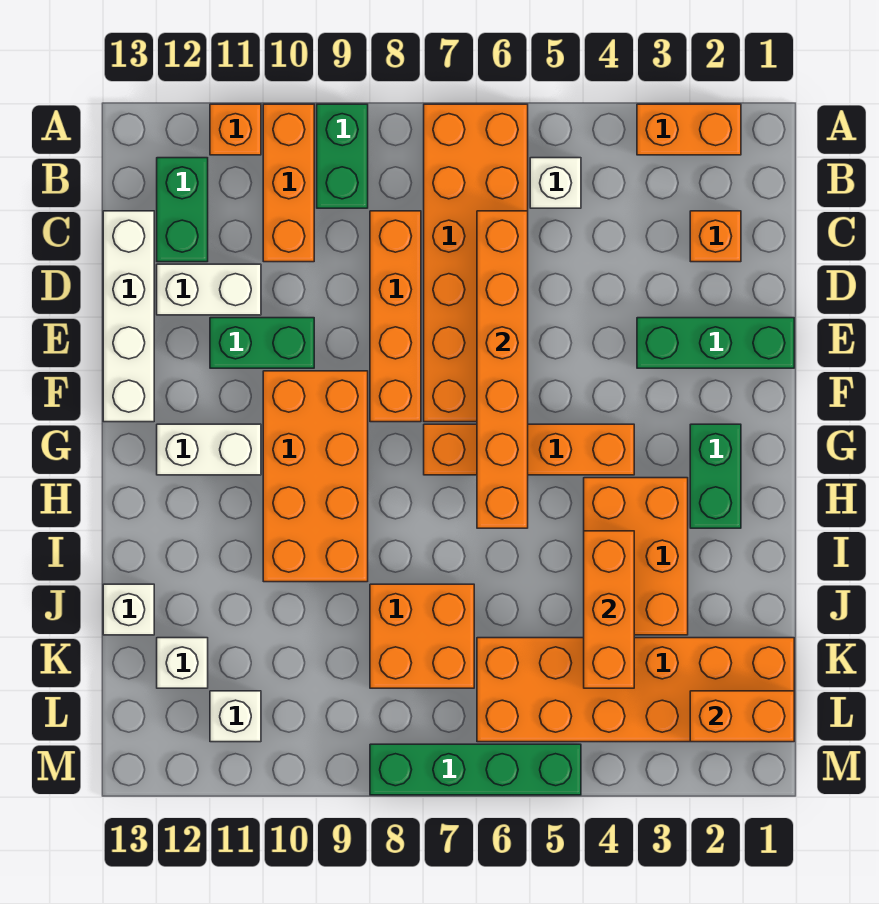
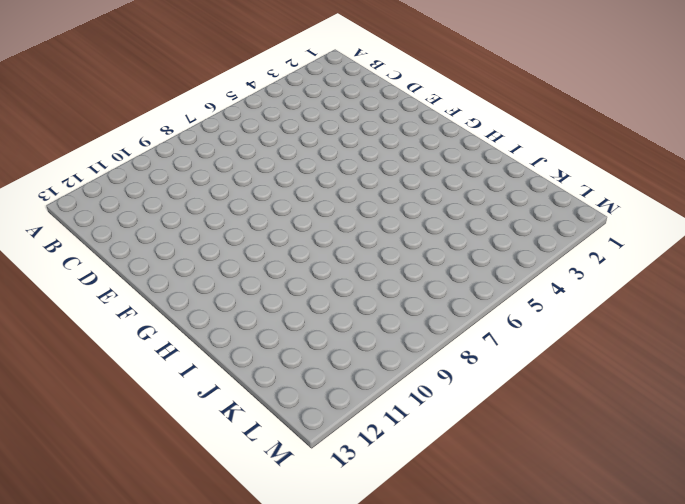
none -> orange 1x2 brick [637,104,741,155]
none -> orange 2x6 brick [424,104,528,422]
none -> green 1x2 brick [317,104,368,208]

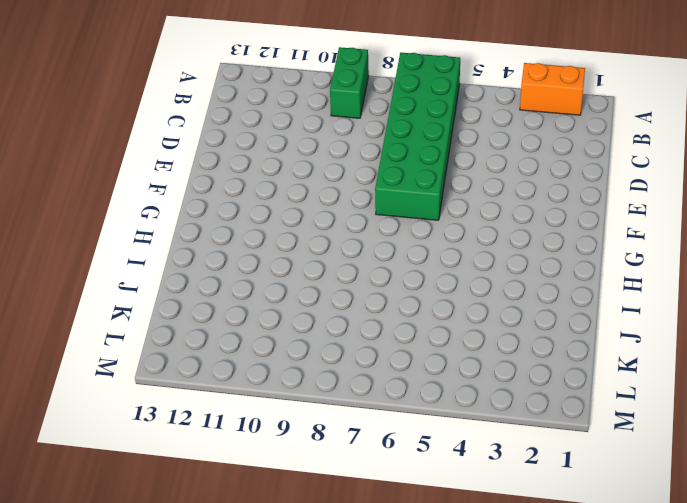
green 2x6 brick [375,53,460,220] -> orange 2x6 brick [424,104,528,422]
none -> orange 1x3 brick [263,104,314,262]
none -> orange 1x1 brick [210,104,261,155]
none -> white 1x1 brick [530,158,581,208]

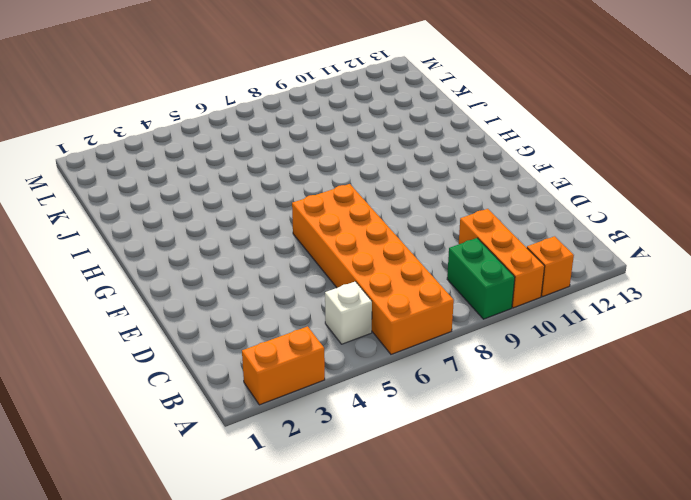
none -> green 1x2 brick [157,158,208,262]
none -> orange 1x1 brick [690,211,741,262]
none -> orange 1x4 brick [370,211,421,422]

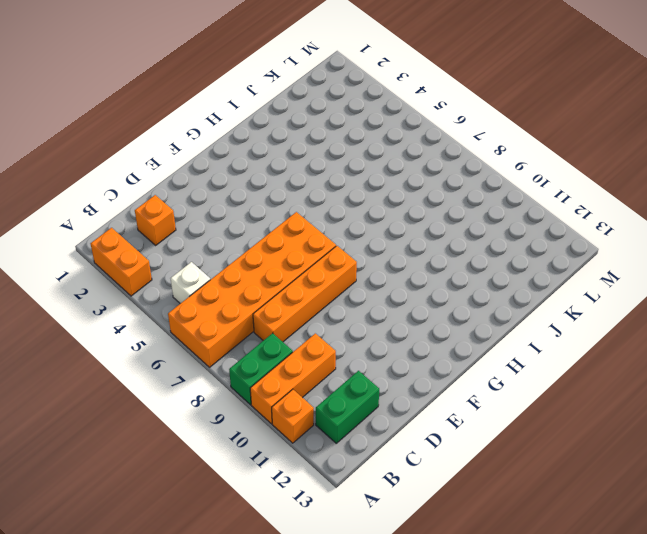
none -> white 1x4 brick [103,211,154,422]
none -> white 1x2 brick [157,264,261,315]
none -> green 1x3 brick [637,318,794,368]

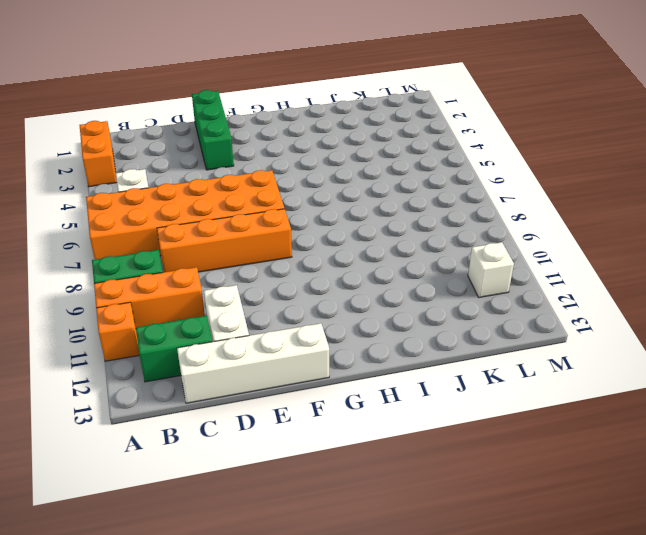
none -> orange 1x1 brick [690,211,741,262]
none -> green 1x2 brick [210,318,314,368]
none -> orange 2x4 brick [263,371,368,582]

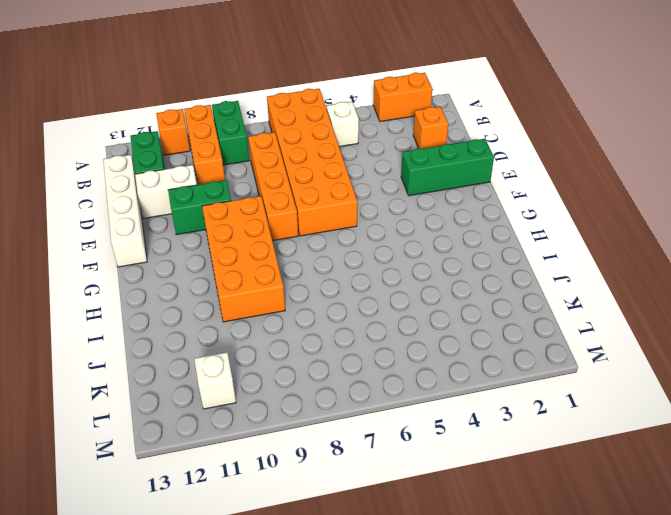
none -> green 1x2 brick [690,424,741,528]
none -> orange 1x4 brick [424,424,634,475]
none -> white 1x2 brick [157,424,261,475]

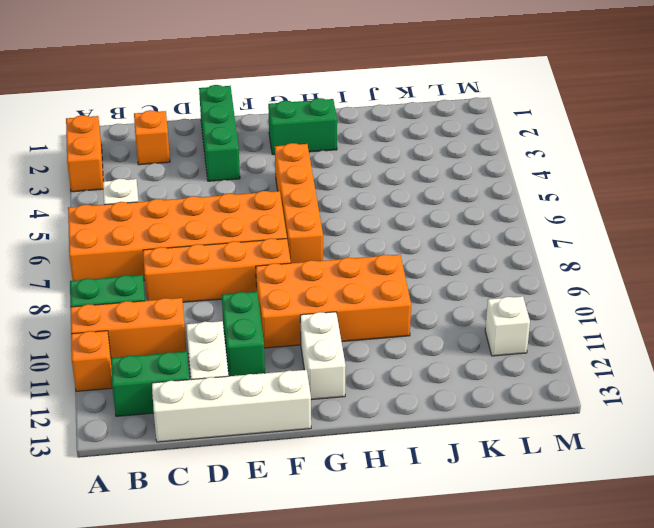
none -> orange 2x3 brick [584,478,688,635]
none -> orange 2x2 brick [370,584,474,688]
none -> white 1x1 brick [103,584,154,635]

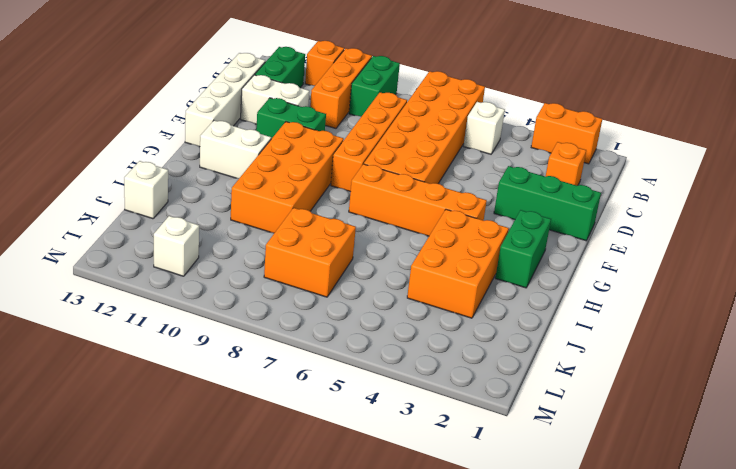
none -> orange 2x6 brick [477,638,794,742]
none -> white 1x1 brick [157,638,208,688]
none -> green 1x4 brick [370,744,581,795]

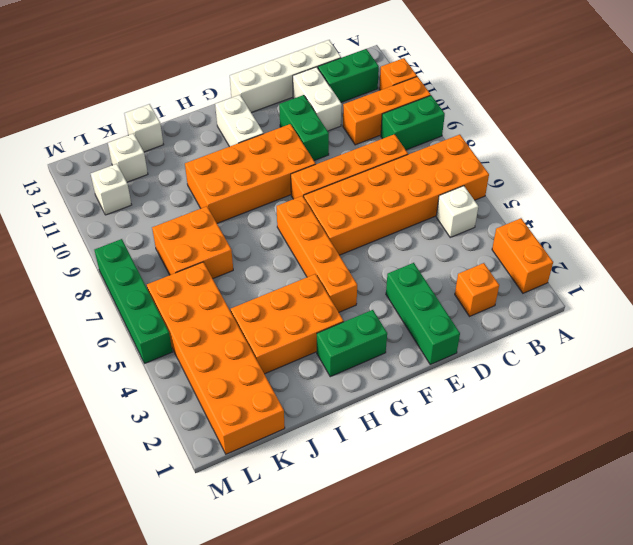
none -> orange 1x6 brick [477,211,528,528]
none -> orange 1x3 brick [584,531,634,688]
none -> orange 1x2 brick [690,691,794,742]

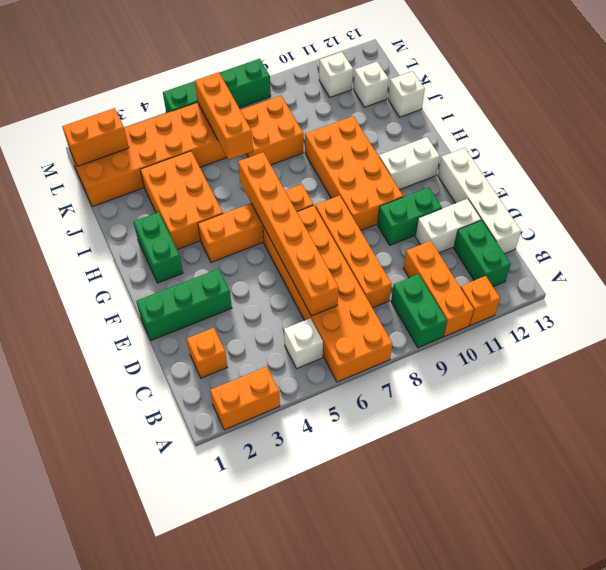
orange 1x3 brick [195,72,253,160] -> orange 1x3 brick moved to [584,531,634,688]

